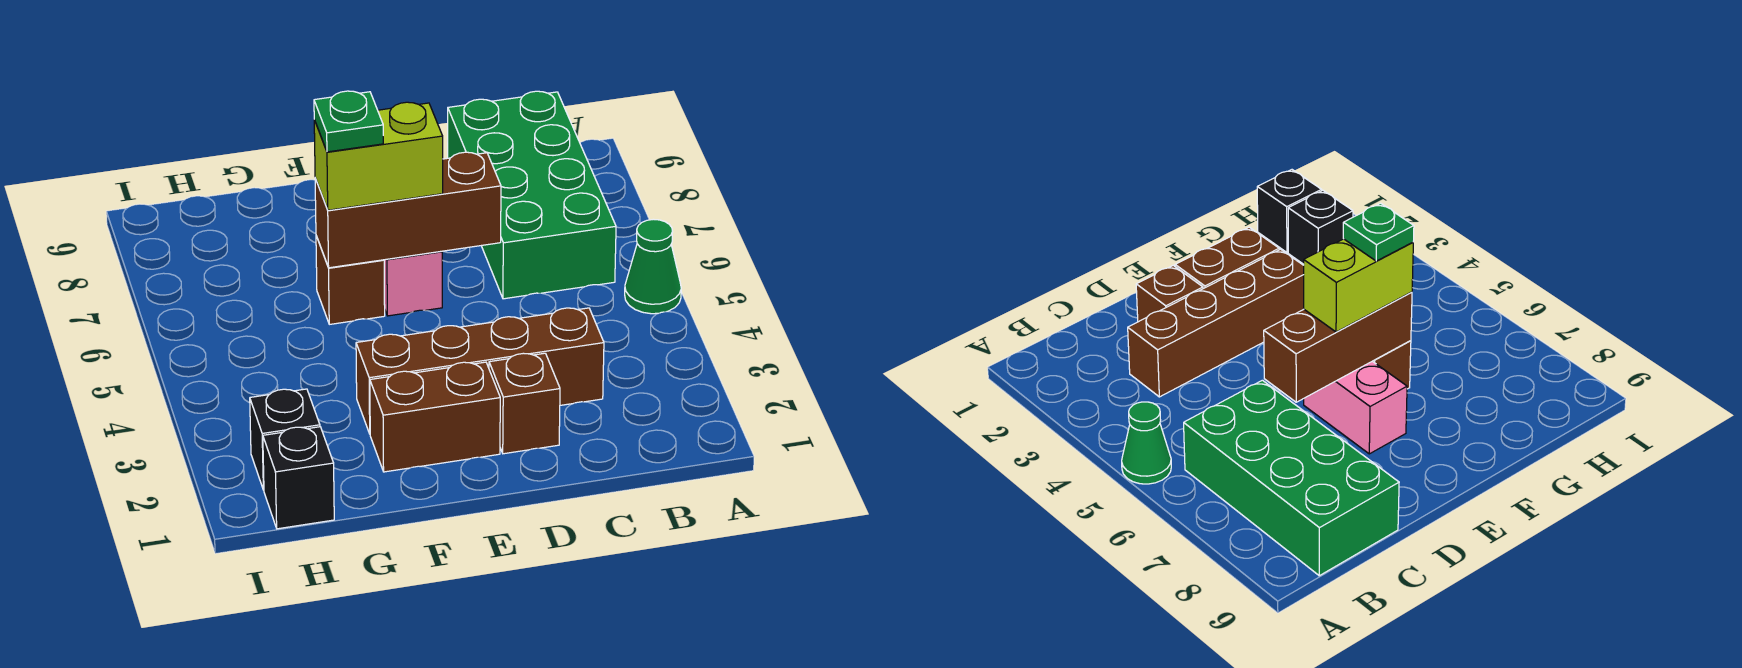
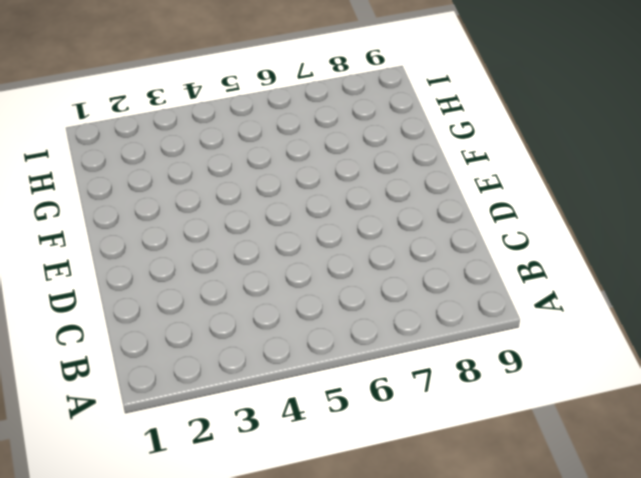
none -> green 1x1 cone [625,219,681,314]
none -> green 2x4 brick [448,91,616,299]
none -> brown 1x4 brick [356,308,604,434]

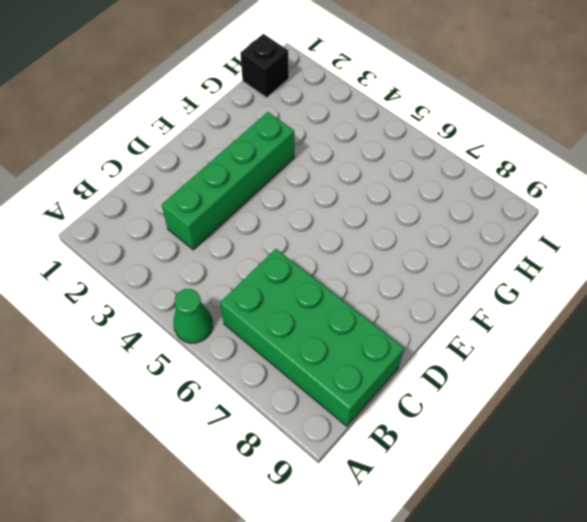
green 1x4 brick [162,112,294,250] -> brown 1x4 brick [356,308,604,434]
none -> brown 1x1 brick [489,353,560,454]
none -> brown 1x2 brick [370,362,500,472]
none -> pink 1x2 brick [384,251,442,316]

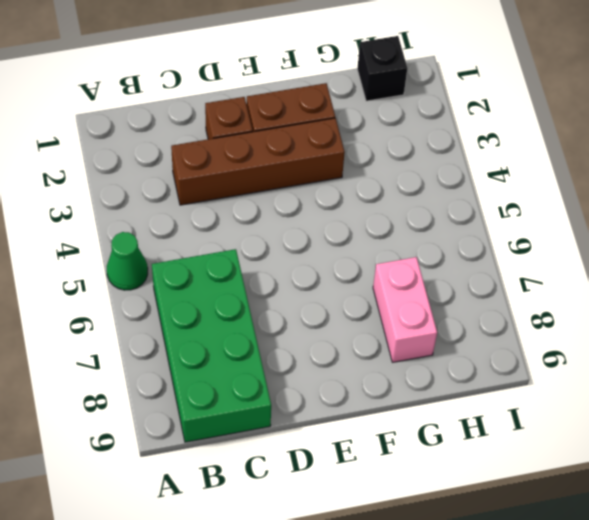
pink 1x2 brick [373,257,437,362] -> pink 1x2 brick moved to [384,251,442,316]
none -> brown 1x1 brick [316,236,385,324]
none -> black 1x1 brick [250,389,320,490]
none -> brown 1x3 brick [315,152,501,268]

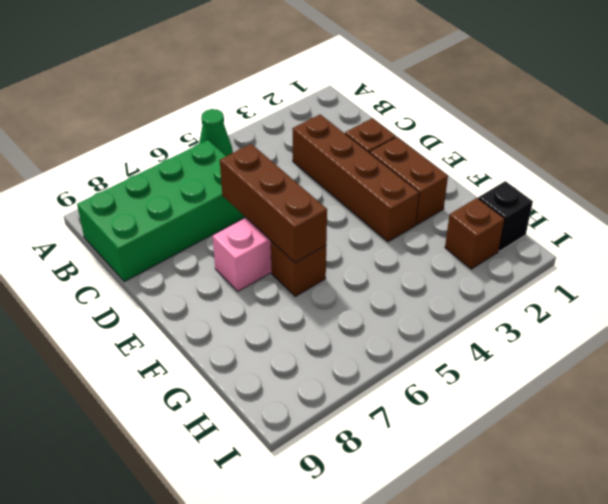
brown 1x1 brick [445,198,505,269] -> black 1x1 brick [250,389,320,490]
none -> lime 1x2 brick [314,102,443,210]
none -> green 1x1 plate [314,91,383,152]

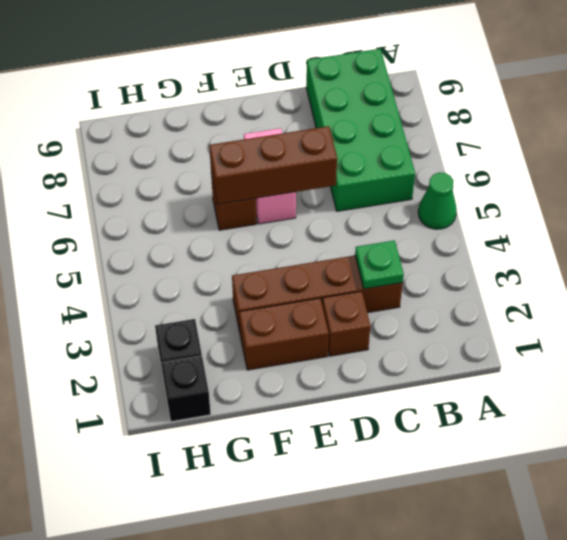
green 1x1 plate [355,240,404,289] -> green 1x1 plate moved to [314,91,383,152]
none -> lime 1x2 brick [314,102,443,210]

